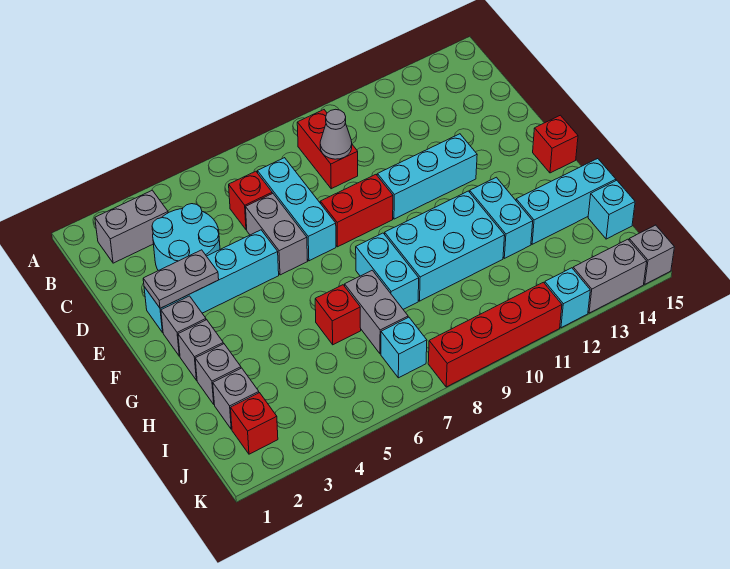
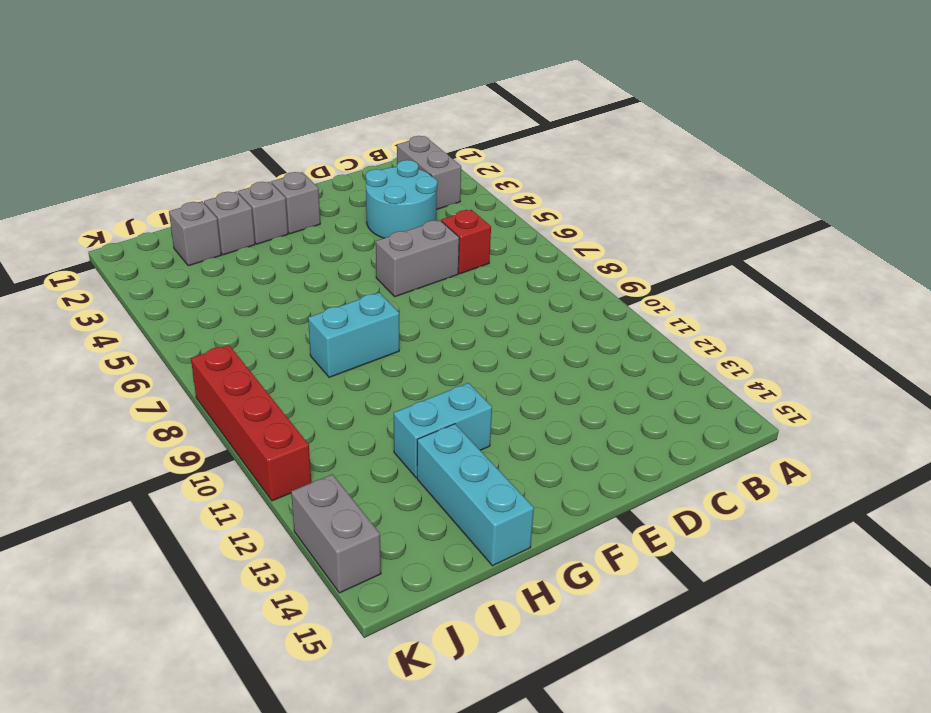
none -> red 1x2 brick [297,110,358,189]
none -> cyan 1x3 brick [257,158,336,261]
none -> cyan 1x4 brick [144,230,279,332]

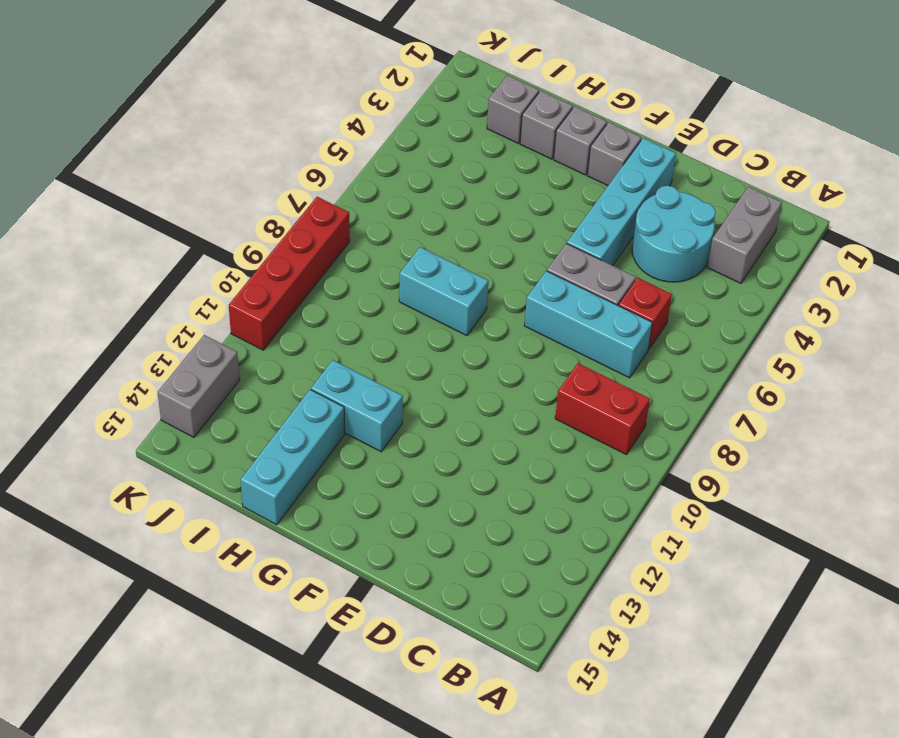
none -> red 1x2 brick [320,175,393,247]
none -> cyan 1x3 brick [377,134,477,219]
none -> red 1x1 brick [533,115,578,173]

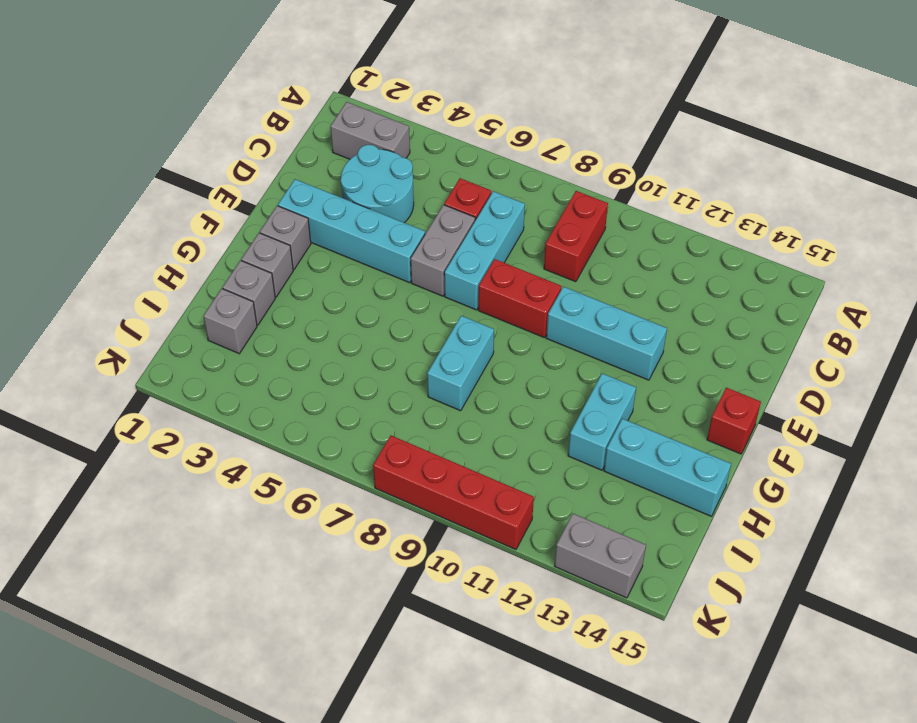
none -> cyan 2x3 brick [385,191,505,301]
none -> red 1x1 brick [315,285,361,345]
none -> grey 1x2 brick [345,270,408,354]

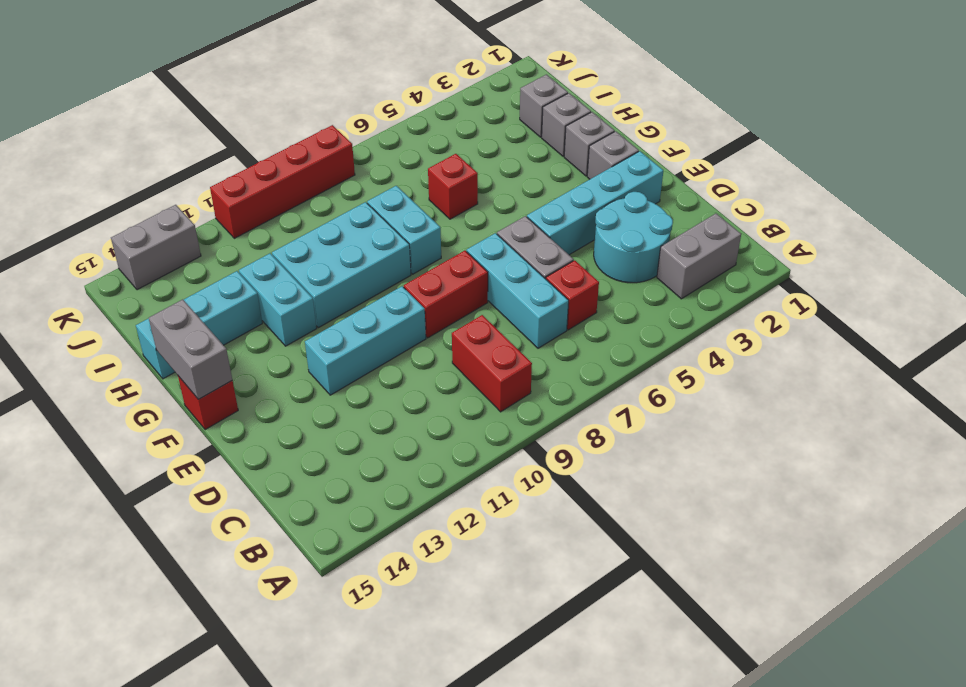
grey 1x2 brick [149,299,232,399] -> grey 1x2 brick moved to [345,270,408,354]
none -> cyan 1x1 brick [588,180,635,239]
none -> red 1x1 brick [231,393,278,454]
none -> cyan 1x1 brick [381,317,427,378]

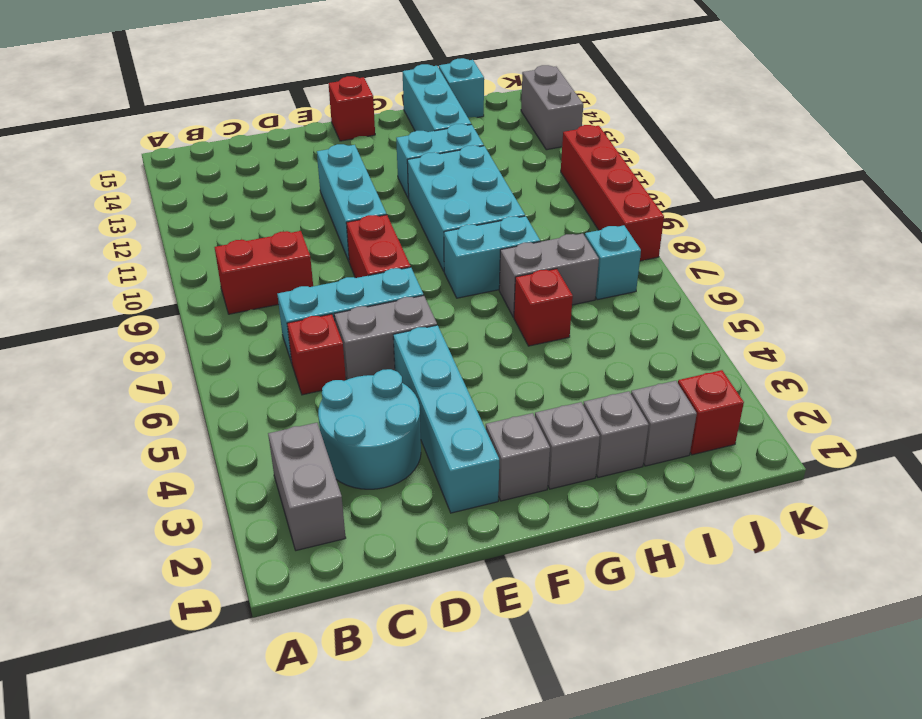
none -> cyan 1x1 brick [545,268,590,328]
none -> grey 1x1 brick [629,225,674,284]
none -> grey 1x1 cone [320,109,352,159]

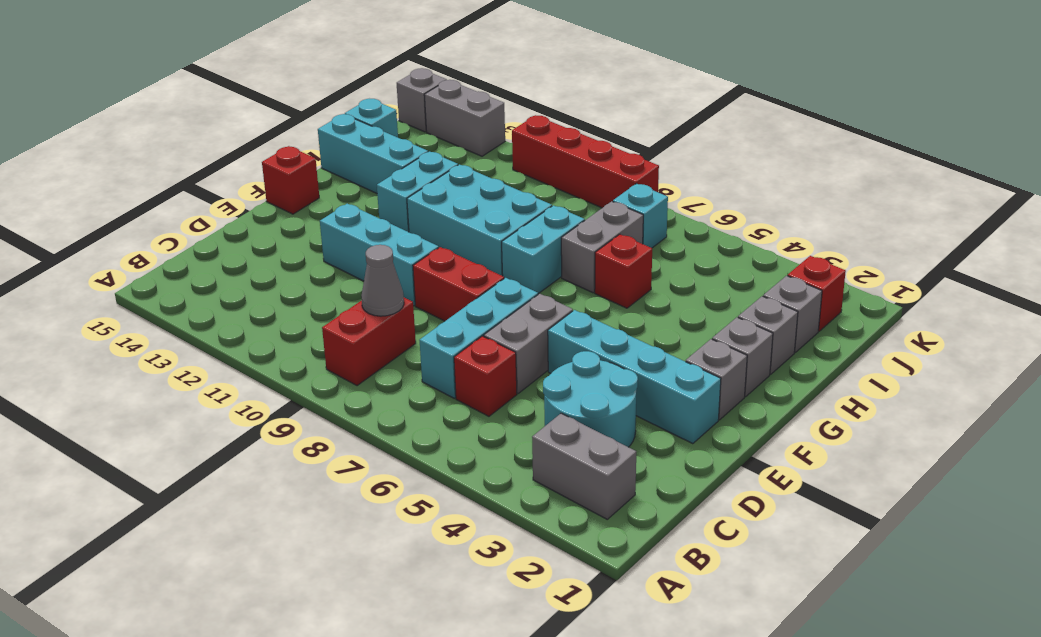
none -> cyan 1x1 brick [545,268,590,328]
none -> grey 1x2 plate [143,250,219,308]

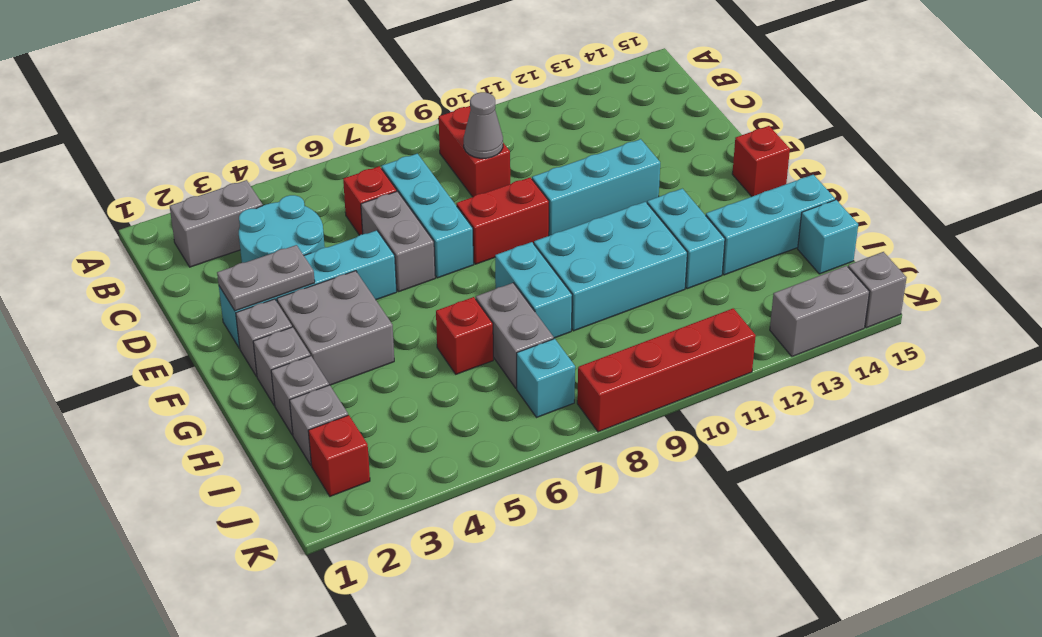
grey 2x2 brick [277,271,394,385] -> none
none -> cyan 1x1 brick [545,268,590,328]

